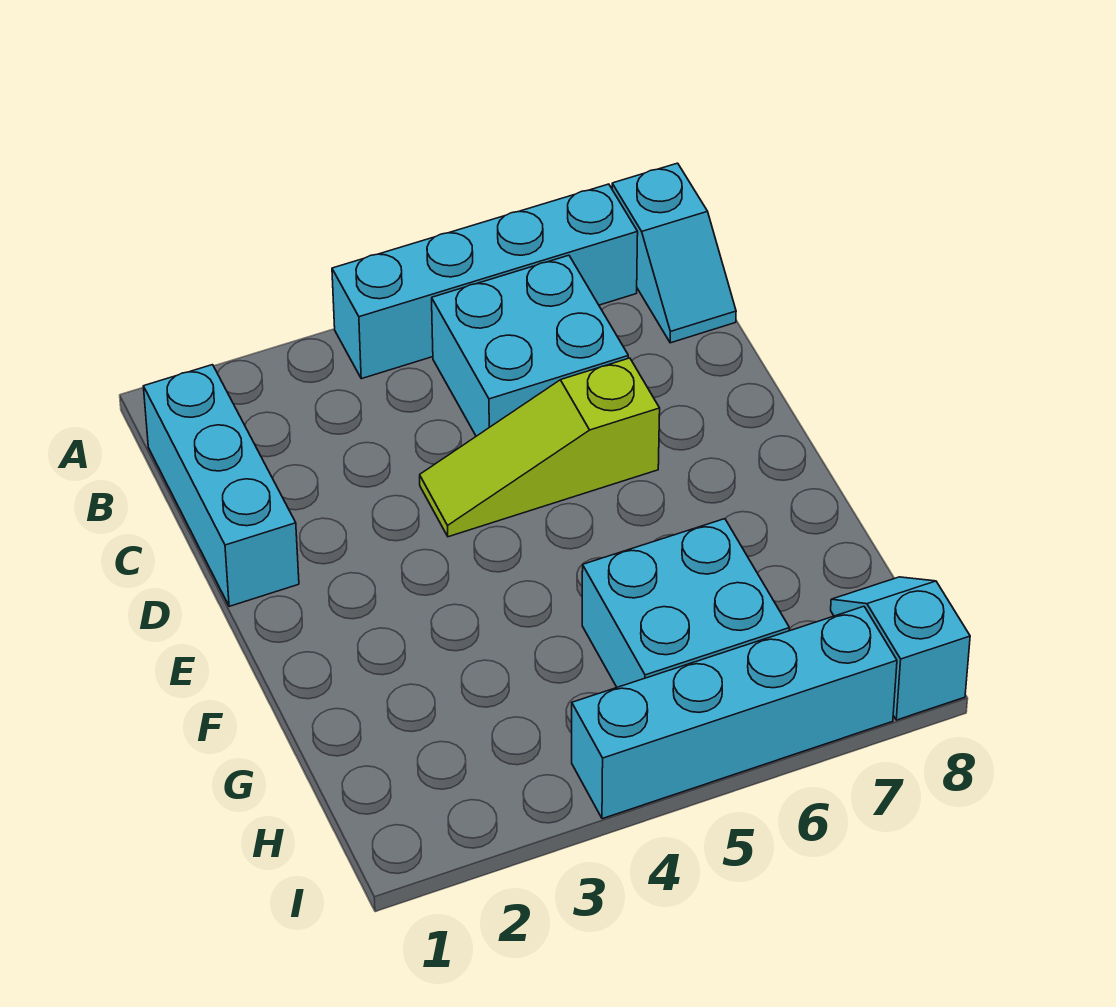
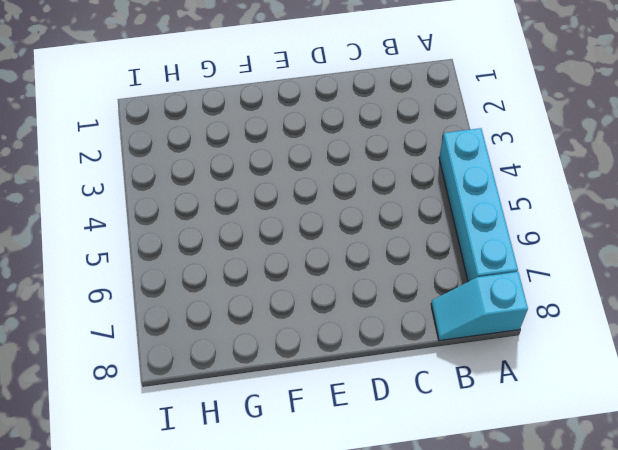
none -> cyan 1x3 brick [143,365,299,606]
none -> cyan 2x2 brick [432,255,628,436]

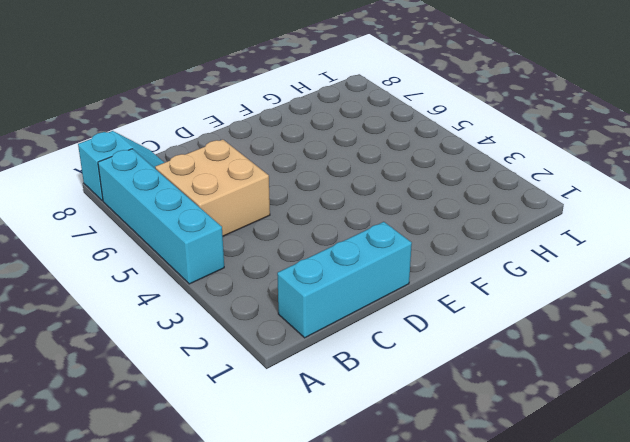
tan 2x2 brick [155,140,270,236] -> cyan 2x2 brick [432,255,628,436]
none -> lime 1x3 slope [420,358,660,537]
none -> cyan 2x2 brick [582,519,789,687]

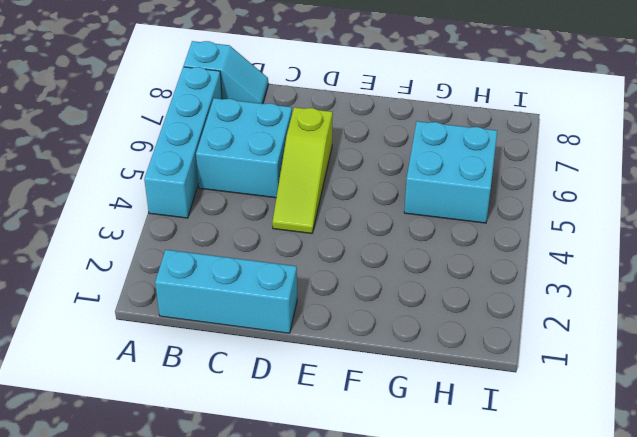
none -> cyan 1x2 slope [831,577,970,720]
none -> cyan 1x4 brick [572,606,897,819]

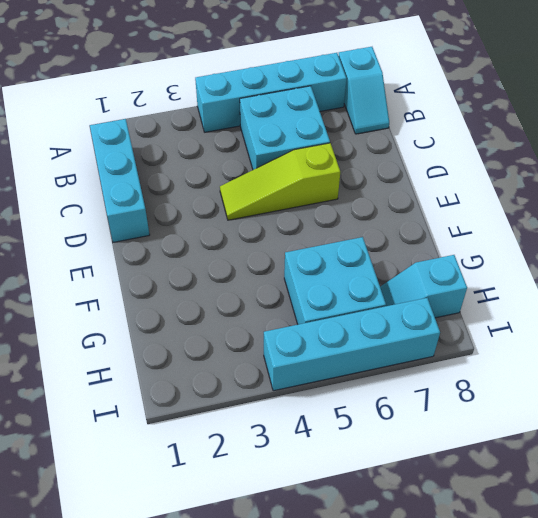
cyan 1x2 slope [380,255,467,318] -> cyan 1x2 slope turned to [831,577,970,720]

